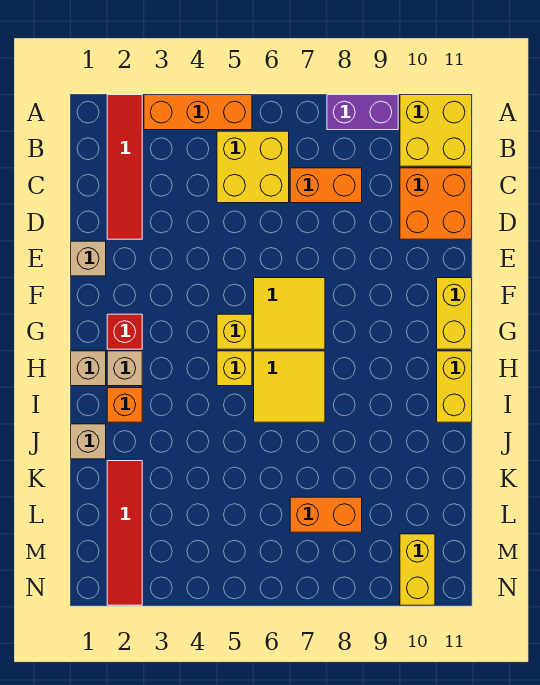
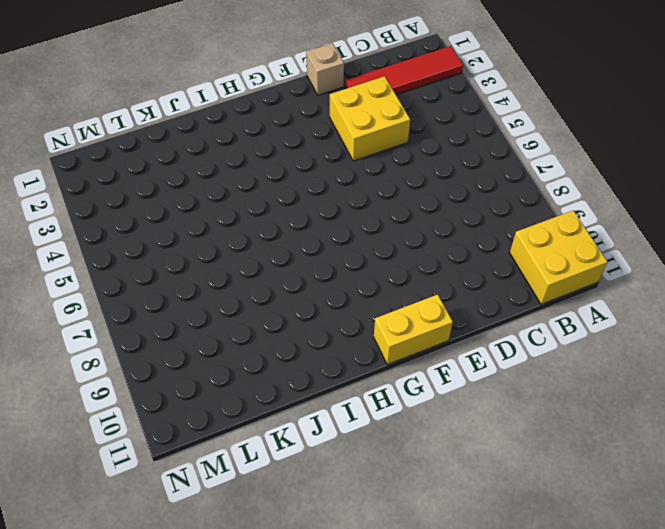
yellow 2x2 brick [330,76,410,161] -> yellow 2x2 brick moved to [217,131,289,203]
none -> orange 1x3 brick [144,95,252,130]
none -> purple 1x2 brick [327,95,398,130]
none -> orange 1x2 brick [290,168,362,203]

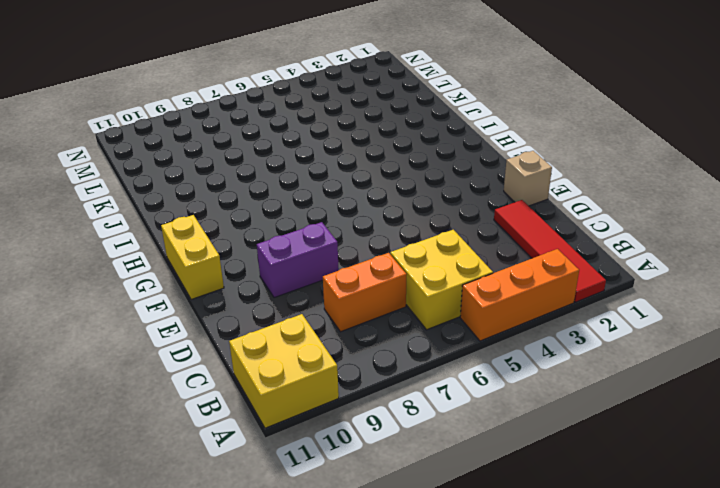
purple 1x2 brick [257,222,339,298] -> purple 1x2 brick moved to [327,95,398,130]
none -> orange 2x2 brick [400,168,472,239]
none -> yellow 2x2 tile [254,278,325,349]
none -> red 1x1 brick [107,314,142,349]

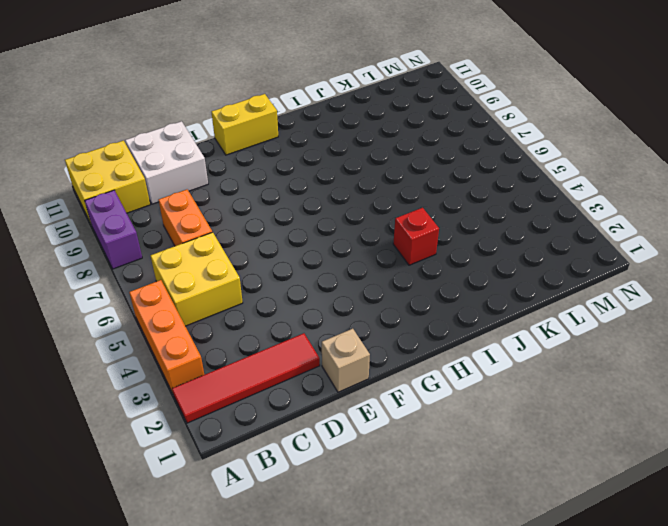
white 2x2 brick [125,121,208,204] -> orange 2x2 brick [400,168,472,239]
red 1x1 brick [393,208,439,265] -> red 1x1 brick moved to [107,314,142,349]
none -> yellow 2x2 tile [254,278,325,349]
none -> yellow 1x1 brick [217,314,252,349]
none -> tan 1x1 brick [71,351,106,386]

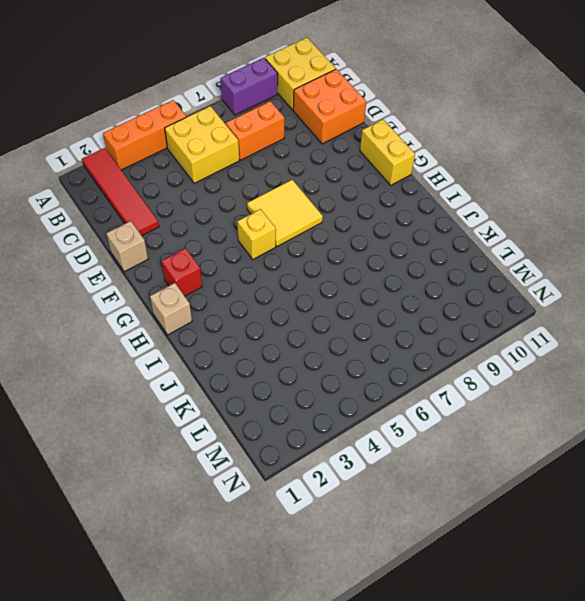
none -> tan 1x1 brick [107,351,142,386]
none -> yellow 1x1 brick [217,351,252,386]
none -> yellow 2x2 tile [254,351,325,422]

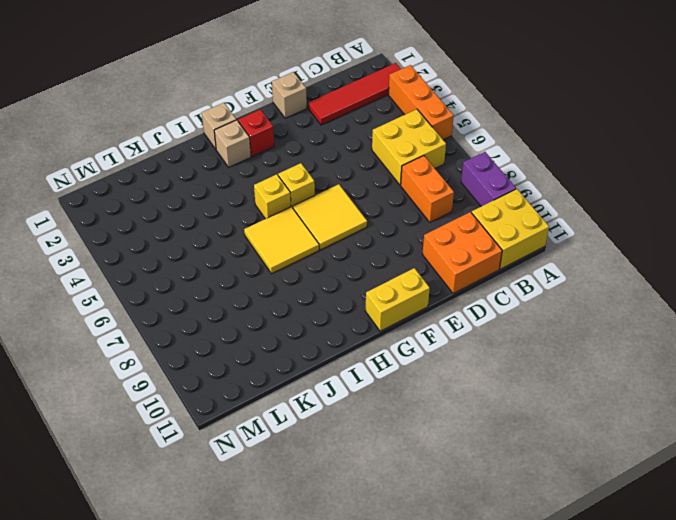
none -> yellow 1x2 brick [437,351,472,422]
none -> orange 1x1 brick [107,388,142,422]
none -> tan 1x1 brick [71,424,106,459]

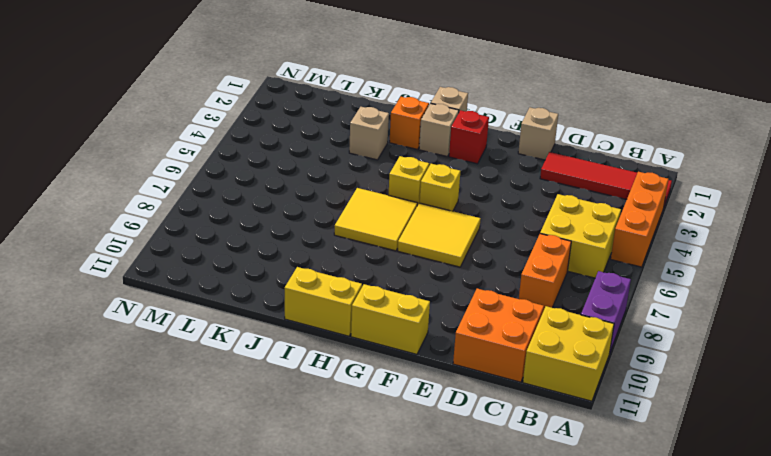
tan 1x1 brick [349,107,389,160] -> tan 1x1 brick moved to [71,424,106,459]
none -> red 1x4 tile [107,461,142,605]
none -> orange 1x2 brick [290,497,362,532]
none -> yellow 1x2 brick [400,534,435,605]

